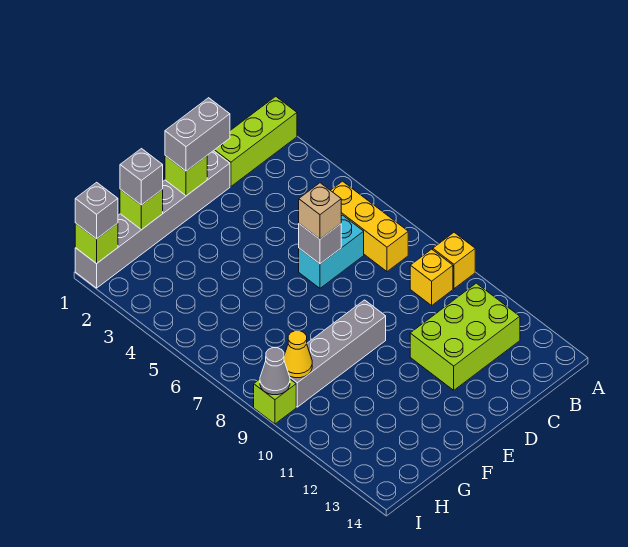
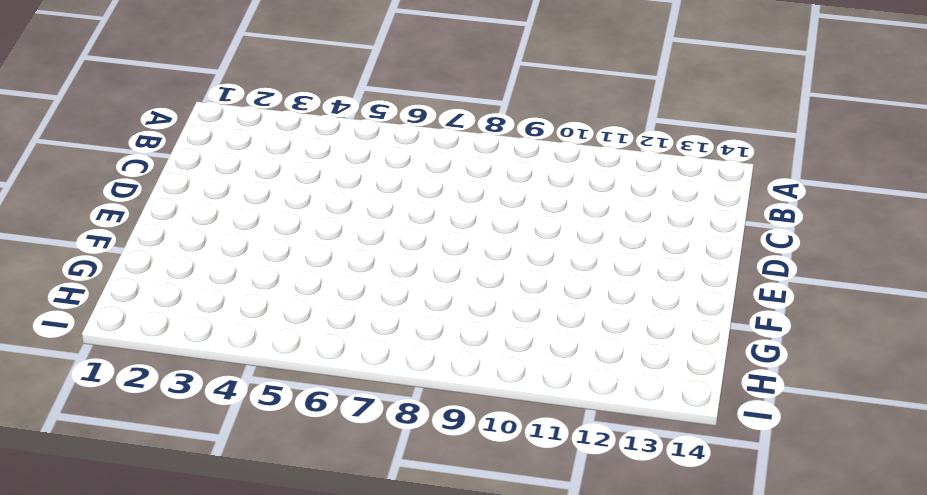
none -> lime 1x3 brick [214,96,297,187]
none -> yellow 1x1 brick [433,232,475,289]
none -> yellow 1x3 brick [331,181,408,272]

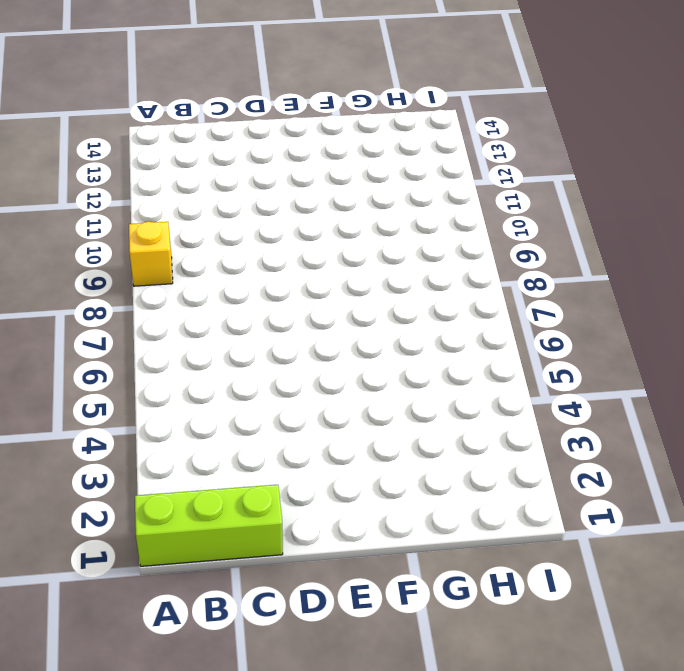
none -> yellow 1x3 brick [331,181,408,272]
none -> yellow 1x1 brick [410,249,453,305]
none -> lime 2x3 brick [410,283,520,390]

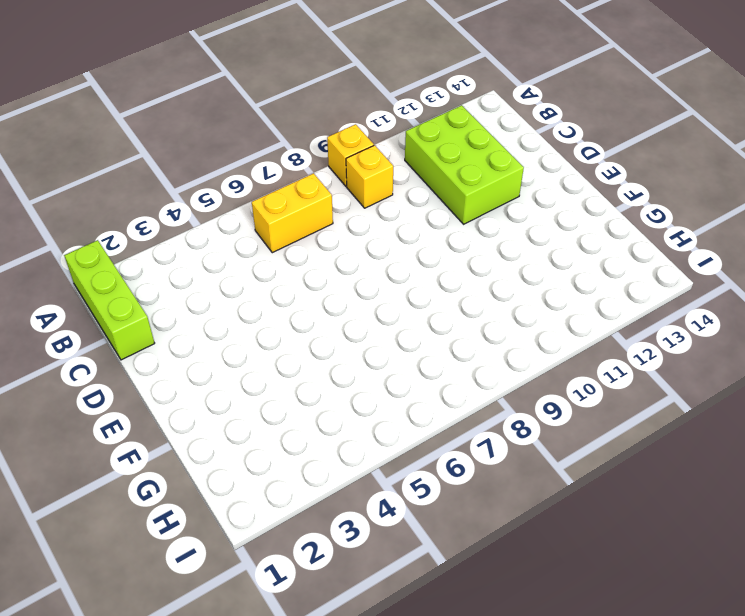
yellow 1x2 brick [252,173,333,253] -> yellow 1x3 brick [331,181,408,272]
none -> cyan 1x2 brick [299,215,364,288]
none -> grey 1x6 brick [75,151,230,288]
none -> grey 1x4 brick [290,300,386,407]

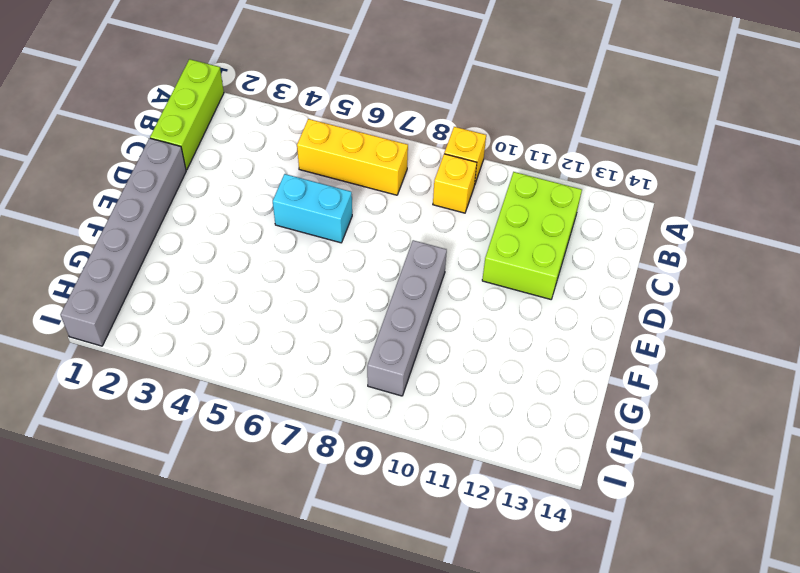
cyan 1x2 brick [273,174,352,243] -> cyan 1x2 brick turned to [299,215,364,288]
none -> lime 1x1 brick [254,379,296,424]
none -> grey 1x1 brick [299,224,341,264]
none -> lime 1x1 brick [165,156,207,196]

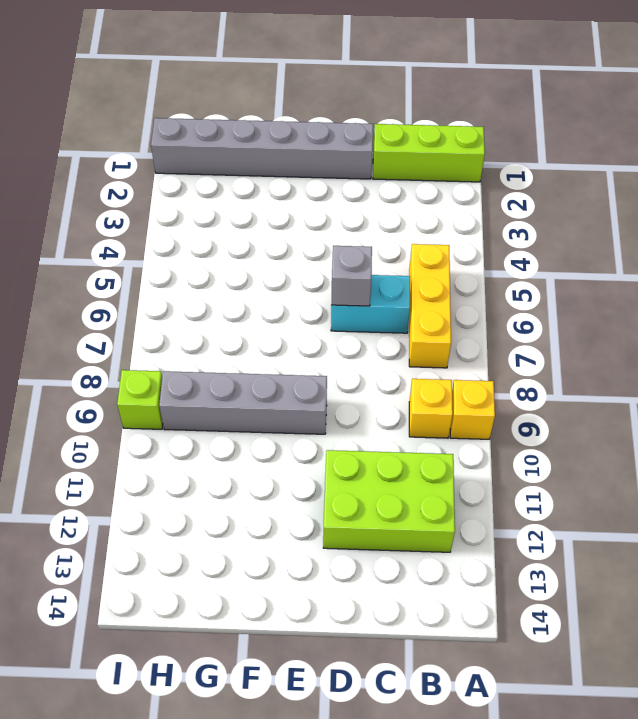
none -> lime 1x1 brick [165,156,207,196]
none -> lime 1x1 brick [120,189,163,230]
none -> yellow 1x1 cone [284,331,312,378]

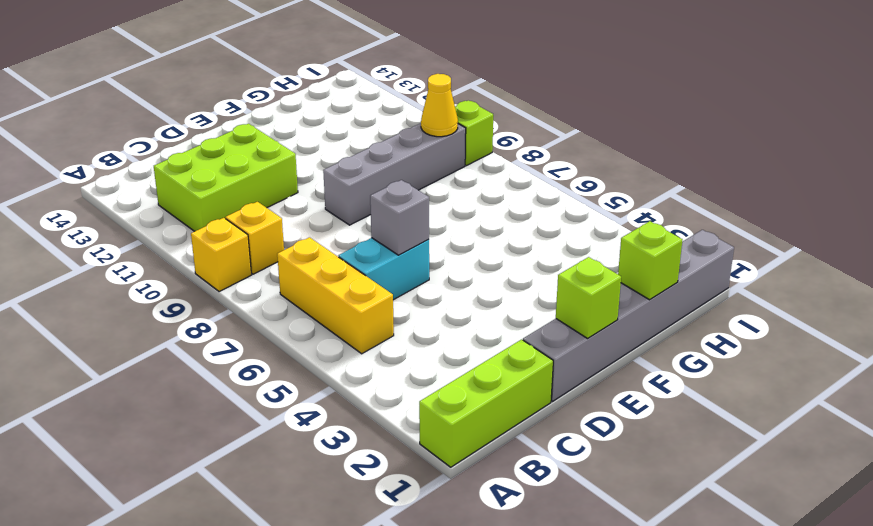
none -> lime 1x1 brick [75,223,118,264]
none -> grey 1x1 cone [260,348,290,395]
none -> grey 1x2 brick [165,98,230,171]

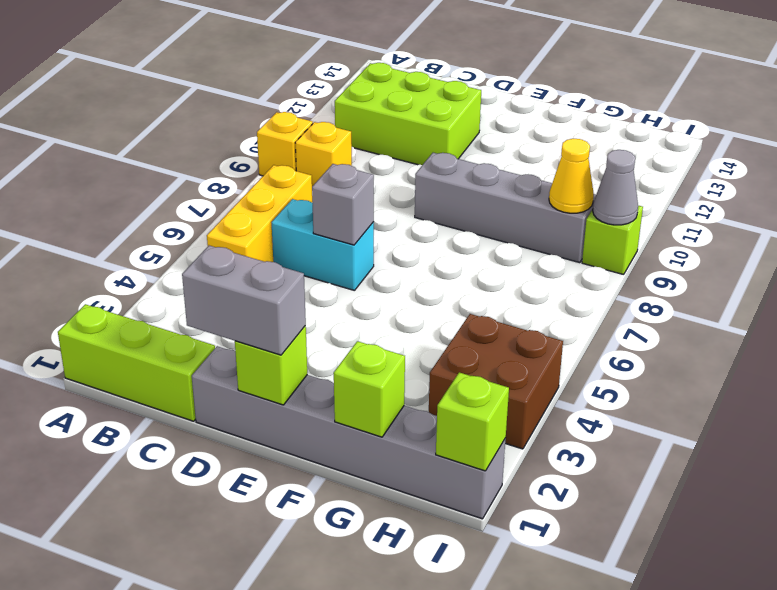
brown 2x2 brick [429,314,563,449] -> none
none -> tan 1x1 brick [299,183,341,239]
none -> grey 1x1 brick [120,149,163,205]
none -> grey 1x1 brick [75,182,118,239]

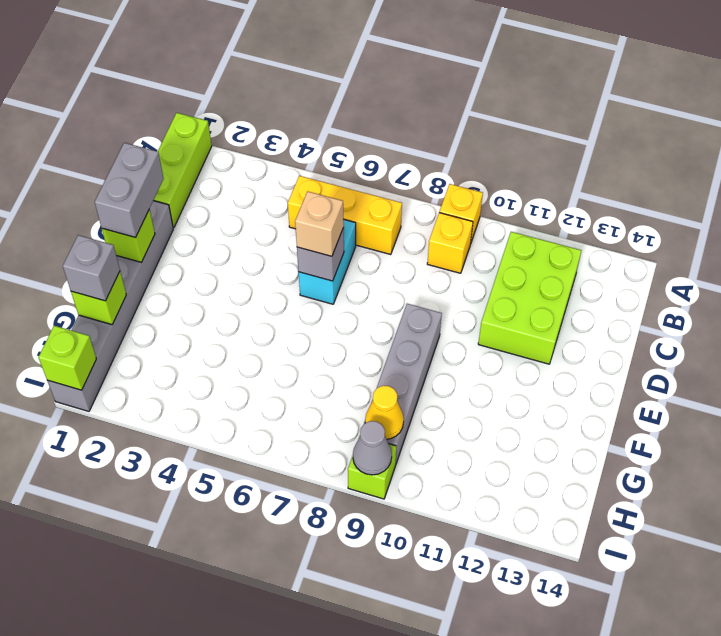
none -> grey 1x1 brick [75,182,118,239]

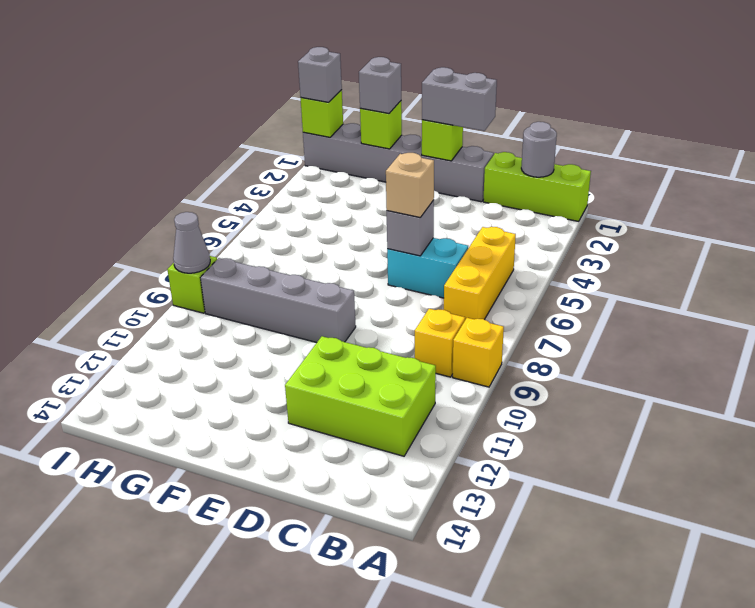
grey 1x1 round brick [521,122,557,177] -> none
none -> yellow 1x1 cone [284,331,312,378]

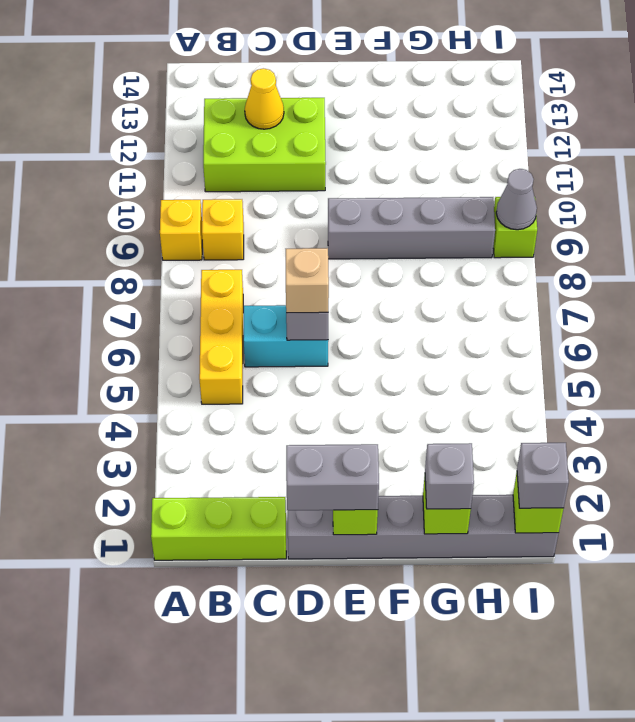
yellow 1x1 cone [245,68,284,129] -> yellow 1x1 cone moved to [284,331,312,378]

